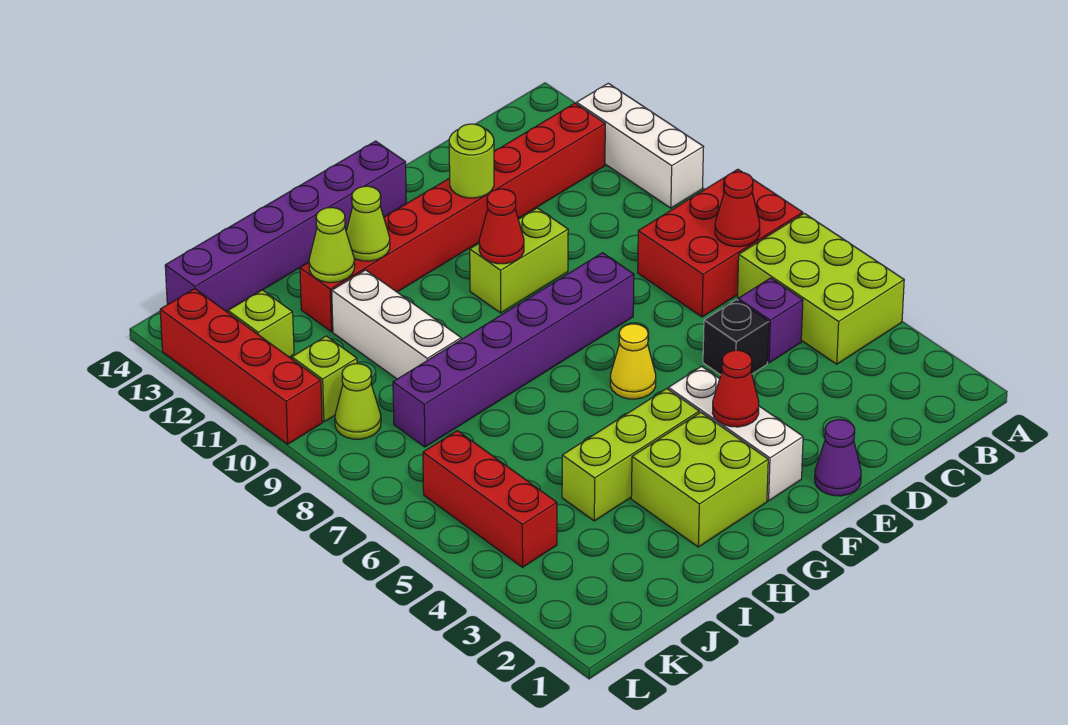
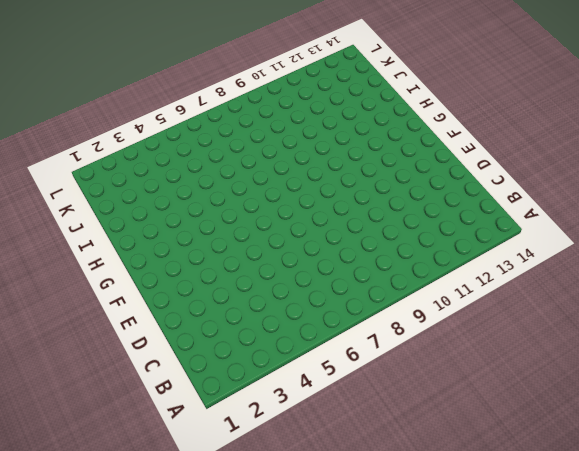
none -> lime 2x3 brick [737,213,904,364]
none -> red 2x3 brick [638,169,803,317]
none -> white 1x3 brick [577,83,703,208]

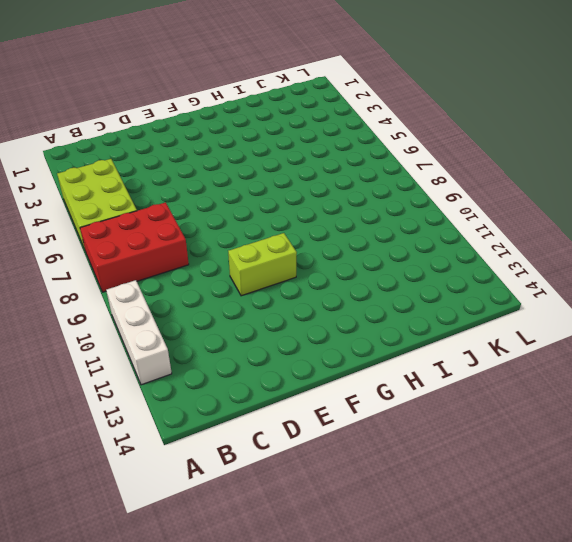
none -> red 1x8 brick [300,103,605,332]
none -> purple 1x1 brick [738,278,803,363]
none -> black 1x1 brick [703,300,769,375]

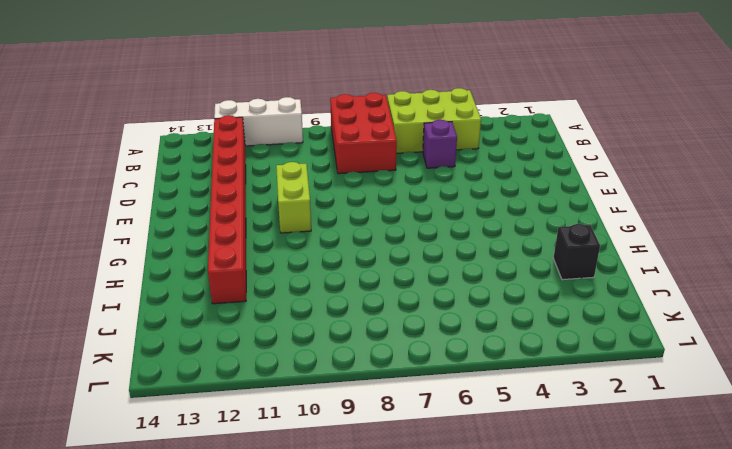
black 1x1 brick [553,224,600,280] -> black 1x1 brick moved to [703,300,769,375]
none -> purple 1x1 cone [815,420,861,496]
none -> purple 1x6 brick [393,253,634,447]
none -> white 1x3 brick [668,366,803,501]

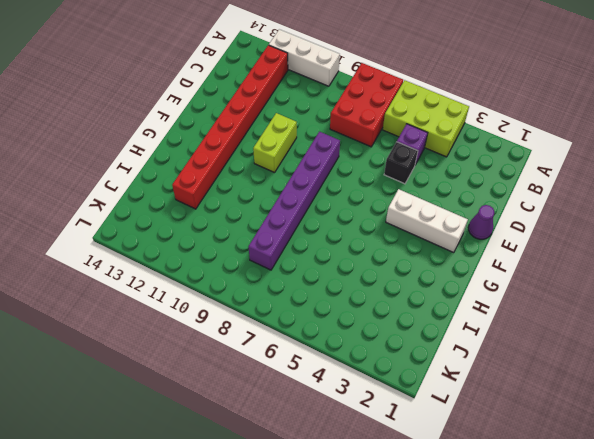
none -> yellow 1x1 cone [610,324,656,399]
none -> purple 1x6 brick [165,141,406,312]
none -> lime 2x2 brick [631,412,768,547]

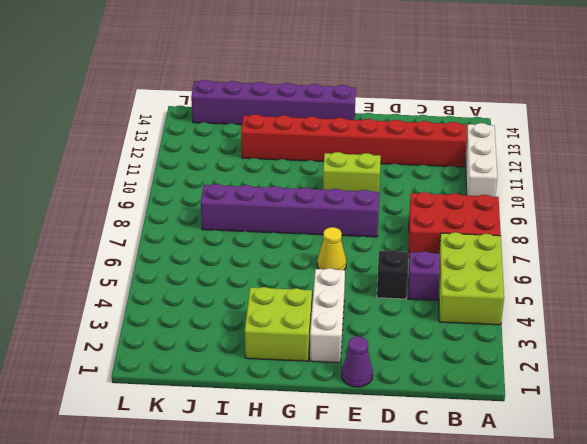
none -> lime 1x3 brick [562,389,699,521]
none -> white 1x3 brick [332,270,461,379]
none -> red 1x3 brick [423,431,557,567]

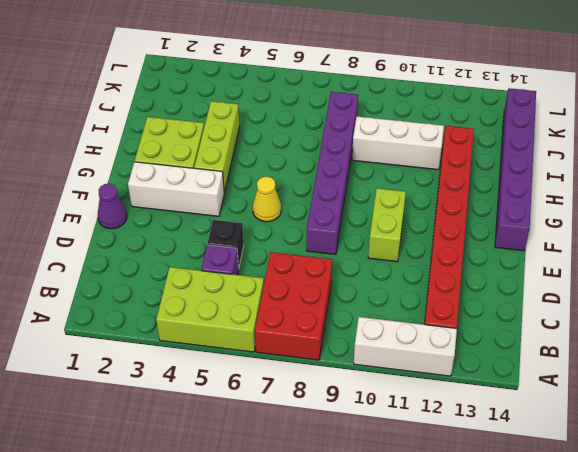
none -> red 1x3 brick [423,431,557,567]
none -> lime 1x1 cone [335,364,381,439]
none -> lime 1x1 brick [292,336,357,422]

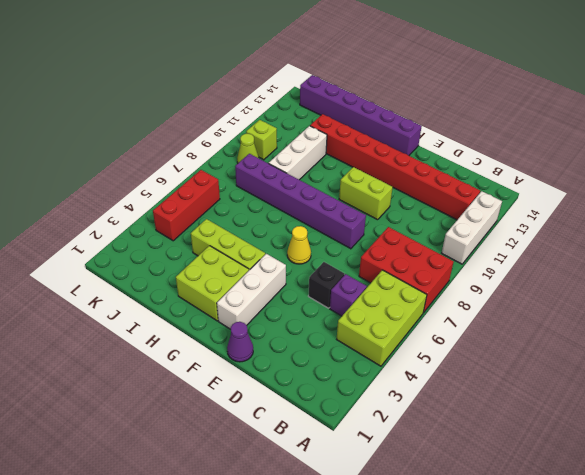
none -> lime 1x1 brick [228,290,294,357]
none -> red 1x4 brick [160,289,322,444]
none -> red 1x1 cone [715,172,760,247]

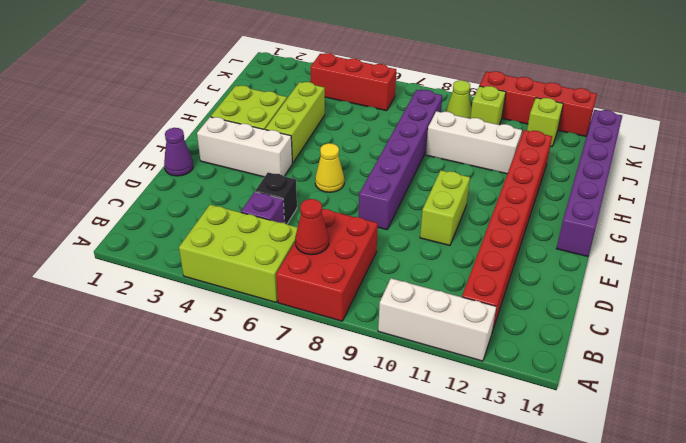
none -> lime 1x1 round brick [449,124,494,198]
none -> red 1x1 cone [713,350,759,427]
none -> red 1x1 cone [479,189,524,264]

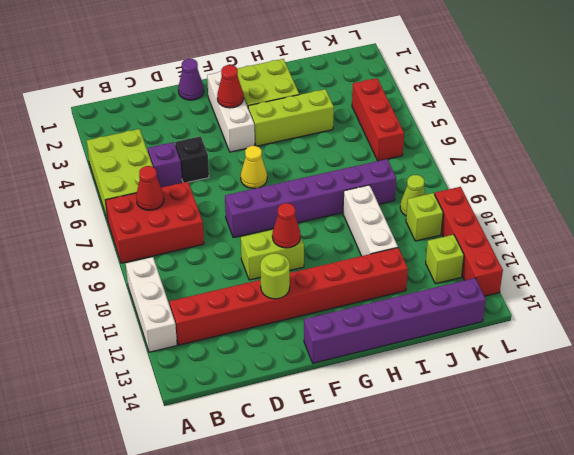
none -> lime 1x1 cone [346,186,390,261]
none -> lime 1x1 cone [309,207,355,282]

